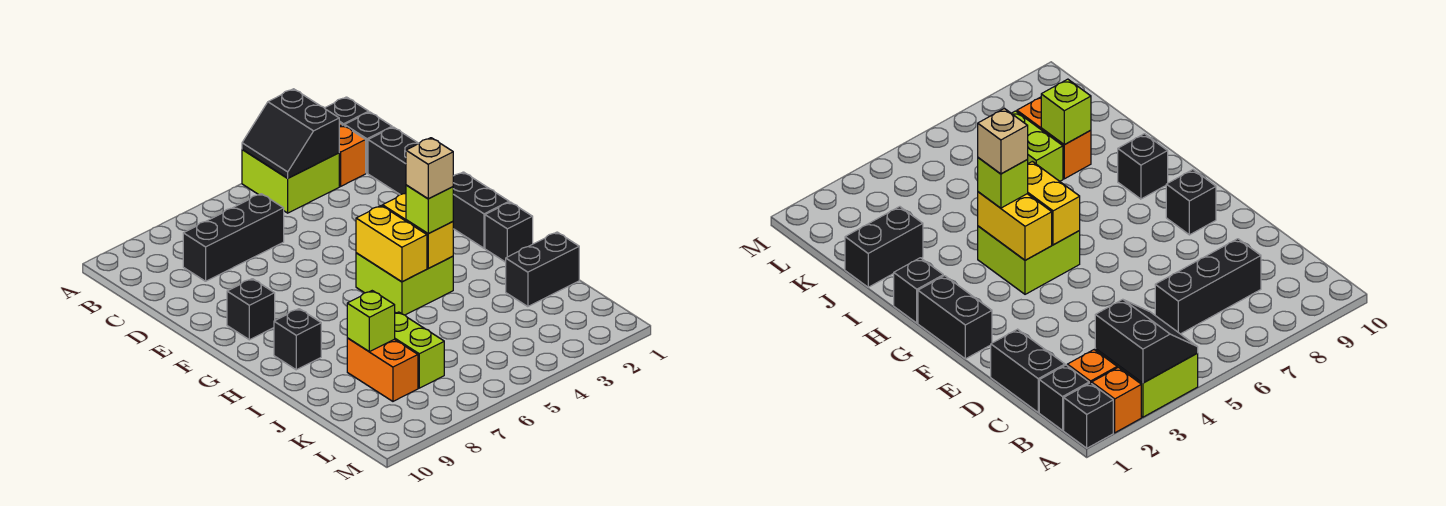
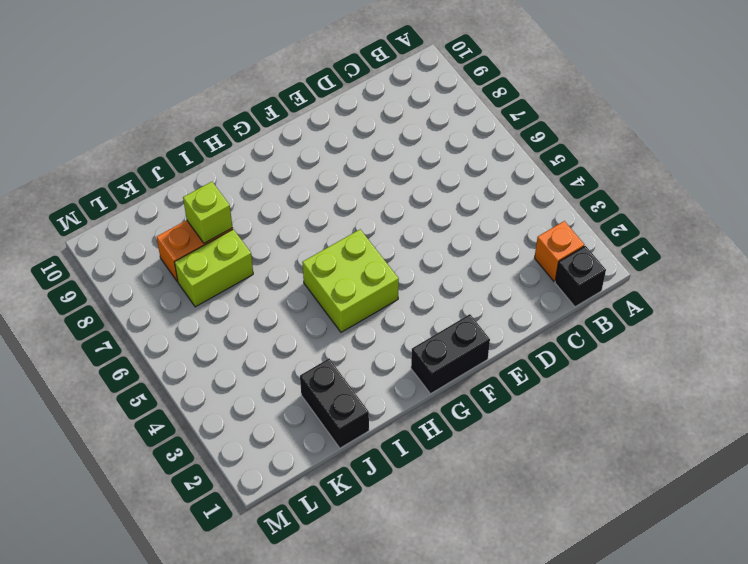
none -> black 1x1 brick [325,97,369,126]
none -> orange 1x1 brick [1092,367,1141,433]
none -> lime 2x2 brick [242,150,339,213]

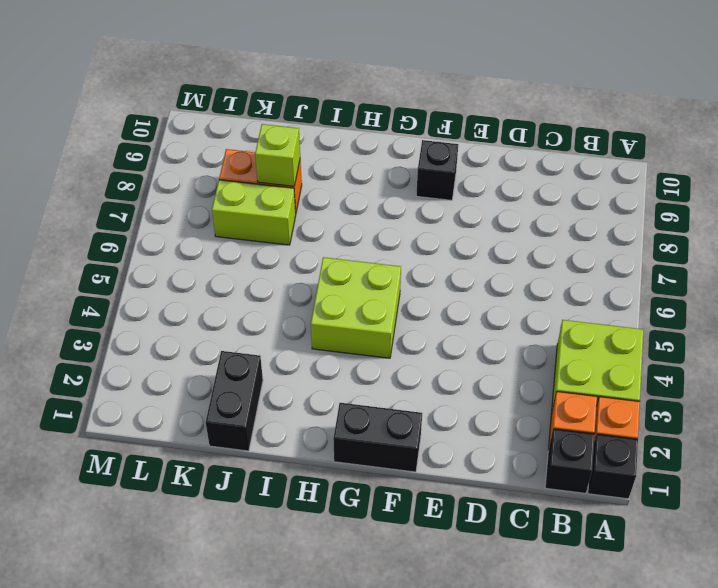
none -> black 1x2 brick [368,127,419,195]
none -> black 1x3 brick [183,194,284,281]
none -> black 1x1 brick [485,202,533,262]

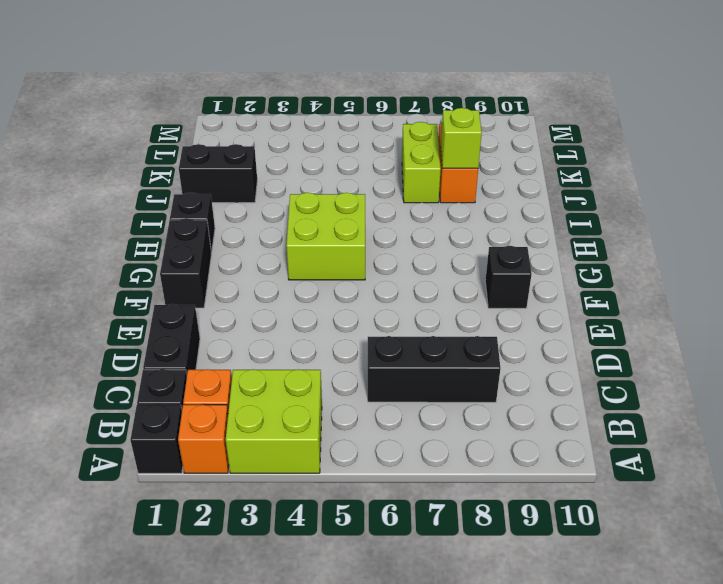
none -> black 1x1 brick [274,309,321,370]
none -> black 2x2 slope [242,89,339,178]
none -> yellow 1x2 brick [383,193,453,268]

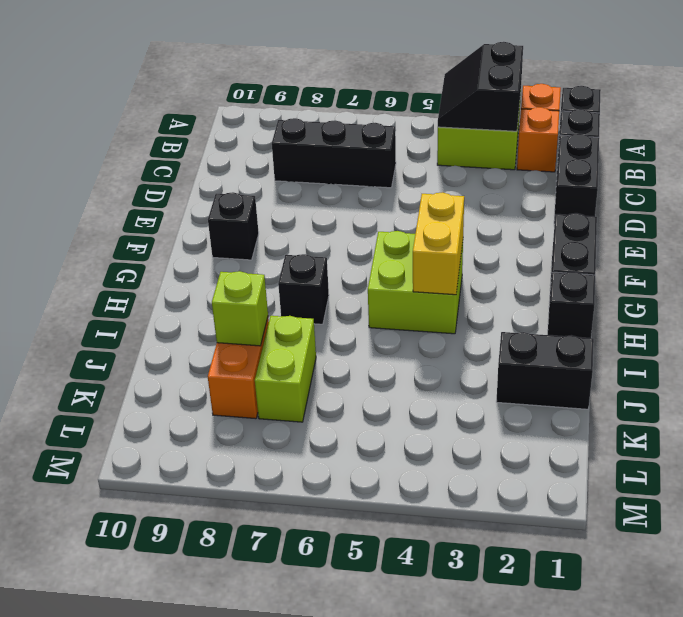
black 1x1 brick [278,254,329,324] -> black 1x1 brick moved to [274,309,321,370]
none -> yellow 1x2 brick [356,206,427,282]
none -> lime 1x1 brick [406,185,453,234]
none -> tan 1x1 brick [406,138,453,199]

